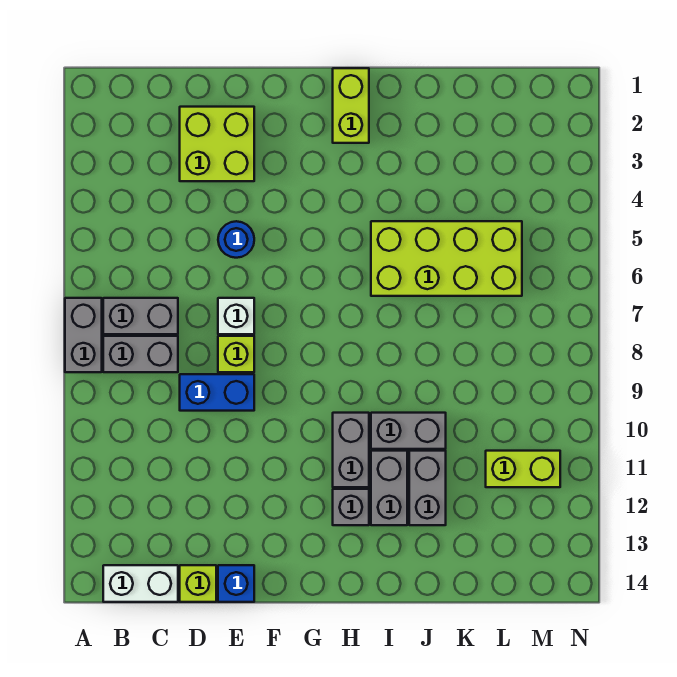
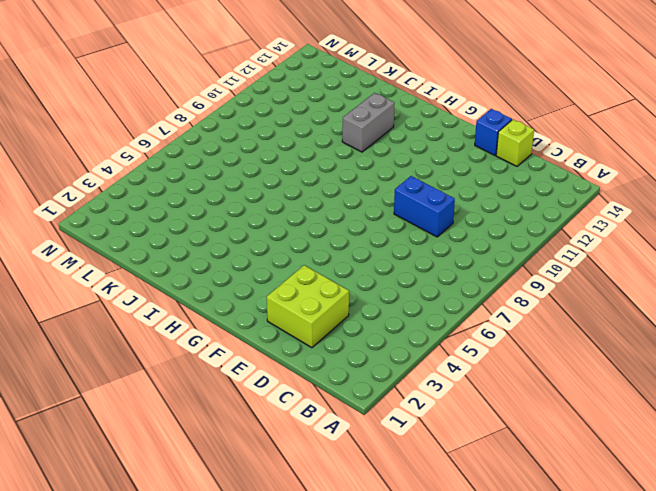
none -> grey 1x2 brick [65,298,102,372]
none -> grey 1x2 brick [103,298,178,334]
none -> grey 1x2 brick [103,336,178,372]

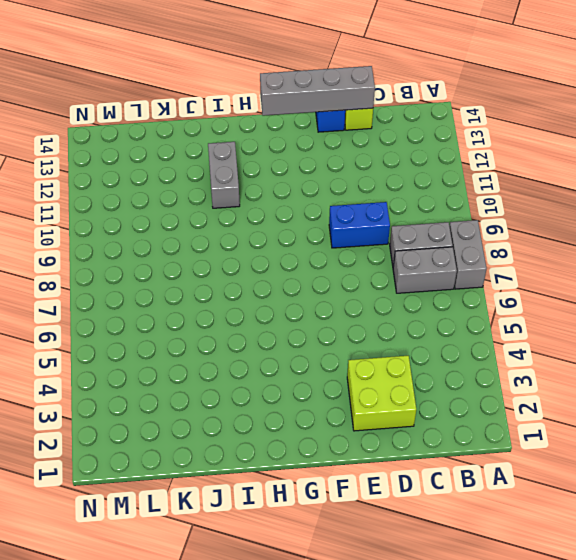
grey 1x4 brick [260,66,375,116] -> none
none -> white 1x2 brick [103,565,178,602]
none -> blue 1x1 round brick [218,221,254,258]
none -> white 1x1 brick [218,298,254,334]

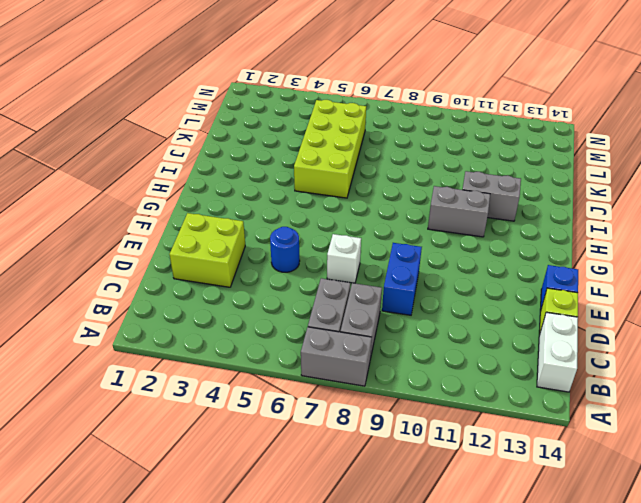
none -> lime 1x1 brick [218,336,254,372]
none -> lime 1x2 brick [333,68,369,143]
none -> grey 1x1 brick [333,489,369,525]

